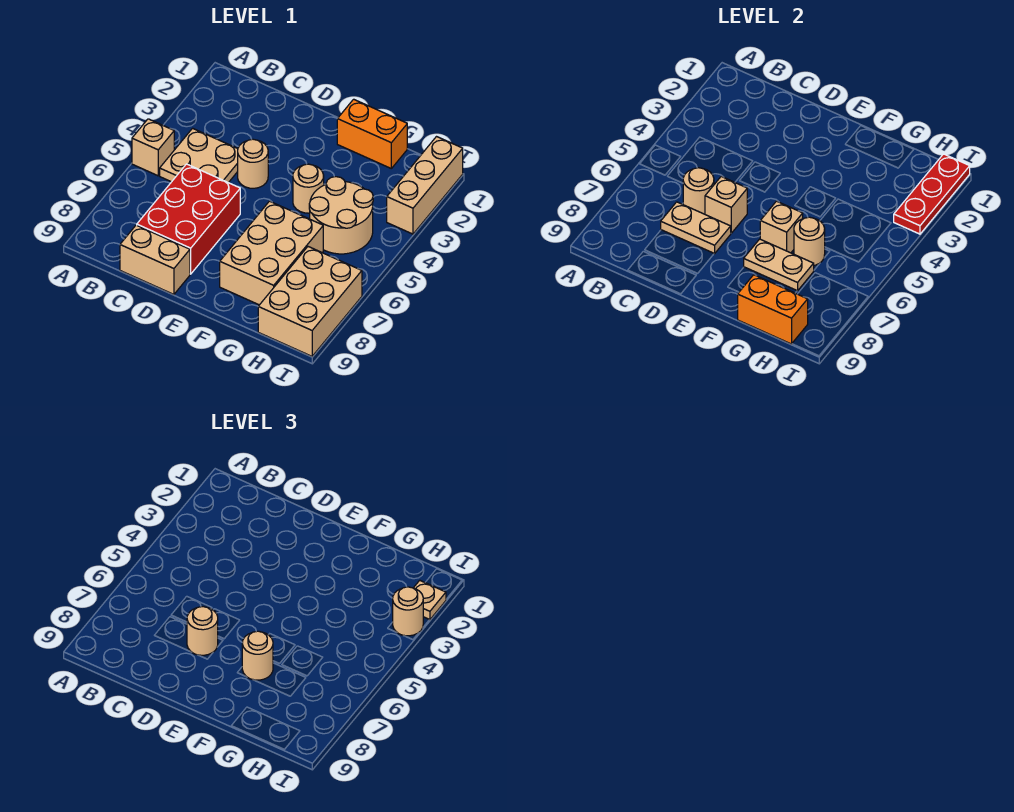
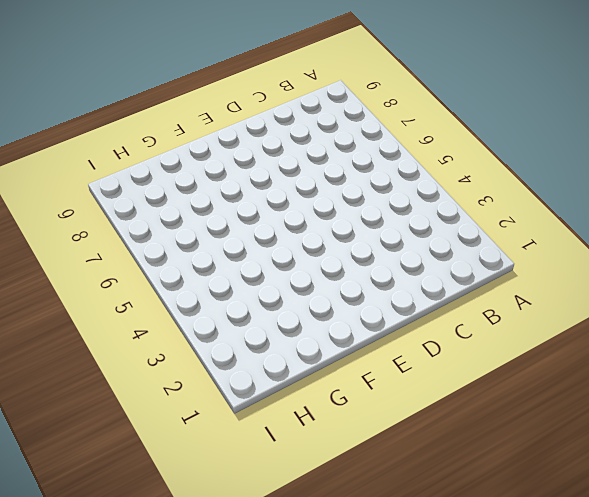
none -> tan 1x1 brick [132,119,174,176]
none -> tan 2x2 plate [160,128,238,183]
none -> red 2x3 brick [137,164,240,274]

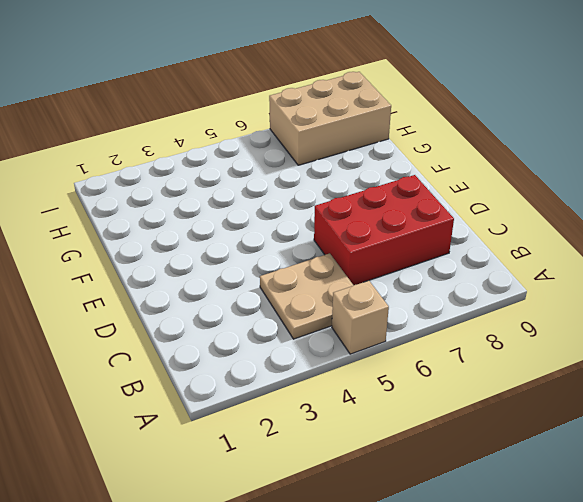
none -> tan 1x2 brick [120,225,190,294]
none -> tan 1x1 round brick [238,139,268,188]
none -> orange 1x2 brick [337,99,407,168]

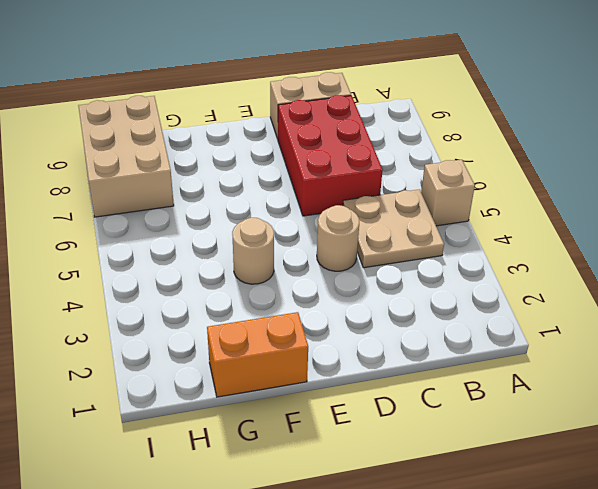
none -> tan 2x3 brick [220,201,323,305]
none -> tan 2x2 round brick [309,177,373,254]
none -> tan 1x3 brick [387,137,463,234]

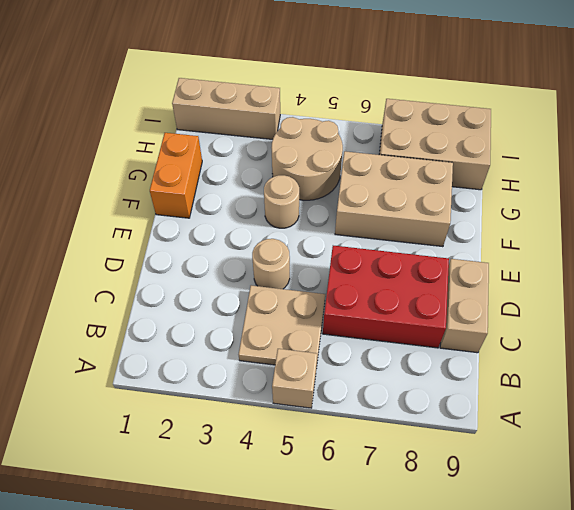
none -> tan 1x1 round brick [683,168,714,214]
none -> tan 1x2 plate [661,202,731,254]
none -> tan 1x1 brick [705,176,747,233]

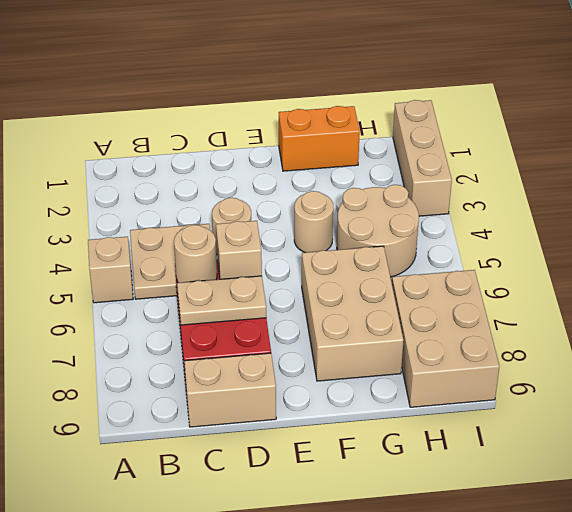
none -> tan 1x1 brick [760,201,803,253]
none -> tan 1x2 plate [744,239,814,291]
none -> tan 1x1 round brick [794,217,825,265]

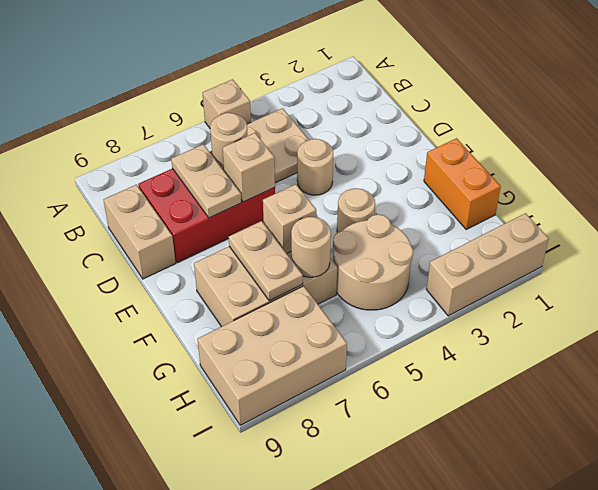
none -> orange 1x2 brick [738,275,808,344]
none -> red 1x3 plate [894,154,970,234]
none -> tan 1x1 round brick [187,607,218,655]

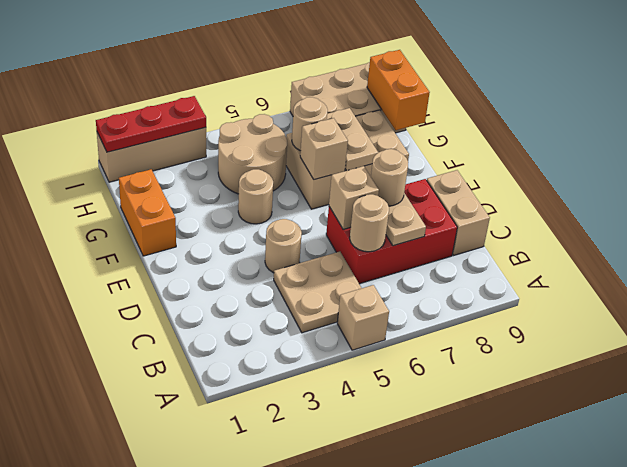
none -> tan 1x1 round brick [242,631,273,680]
none -> tan 1x1 plate [414,580,446,620]
none -> tan 1x1 round brick [393,587,423,636]

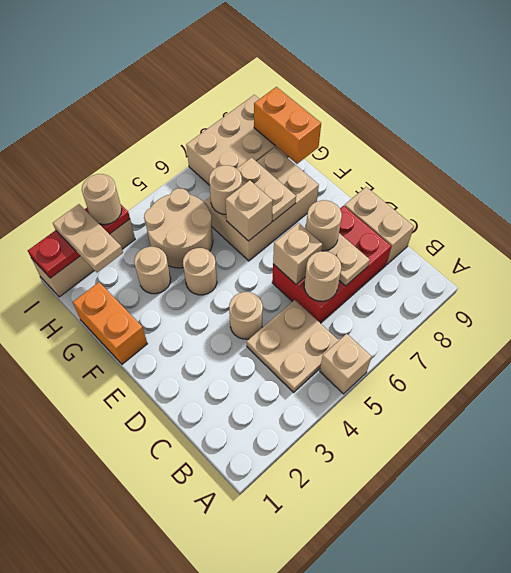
tan 1x1 round brick [134,247,171,294] -> tan 1x1 round brick moved to [242,631,273,680]
tan 1x2 plate [53,204,123,272] -> tan 1x1 plate [414,580,446,620]

